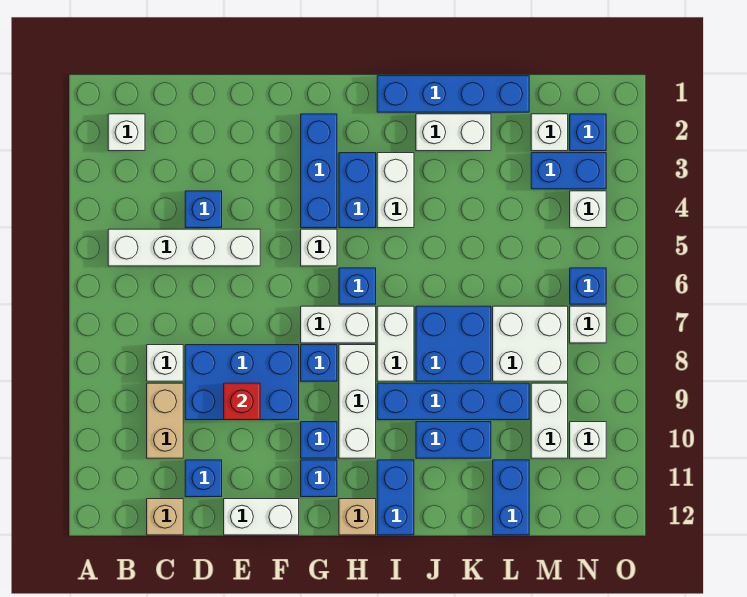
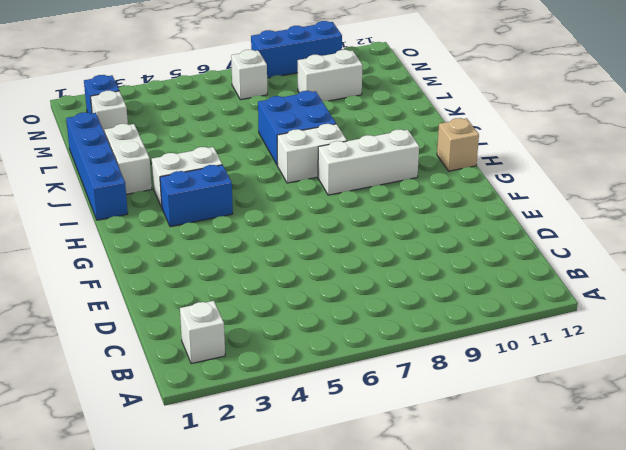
blue 1x3 brick [251,21,342,78] -> blue 1x3 brick moved to [301,114,337,228]
none -> white 1x4 brick [108,229,260,266]
none -> white 1x1 brick [147,345,183,381]
none -> tan 1x2 brick [147,383,183,458]
none -> tan 1x1 brick [147,499,183,535]

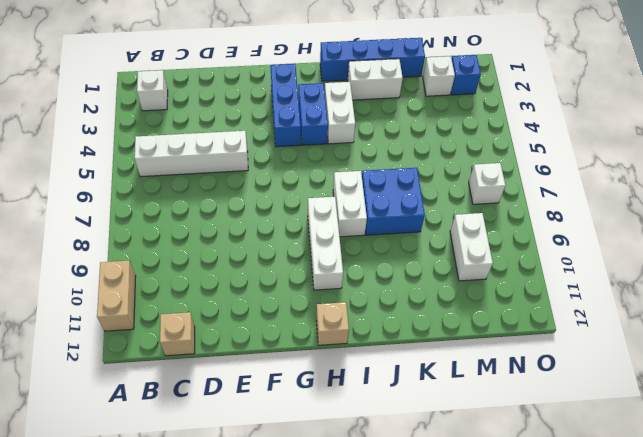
tan 1x2 brick [97,261,136,331] -> tan 1x2 brick moved to [147,383,183,458]
none -> white 1x1 brick [147,345,183,381]
none -> blue 1x1 brick [185,191,222,228]
none -> blue 2x3 brick [185,345,299,420]
none -> blue 1x1 brick [185,460,222,497]

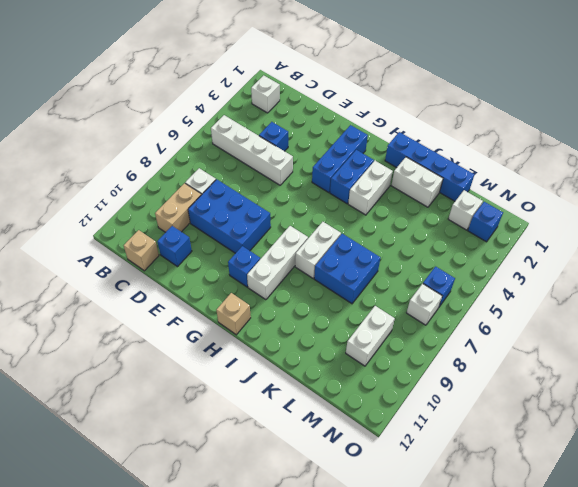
none -> white 1x2 brick [224,499,299,535]
none -> white 1x1 brick [301,229,337,266]
none -> white 1x2 brick [301,306,376,343]
none -> blue 1x1 brick [301,345,337,381]

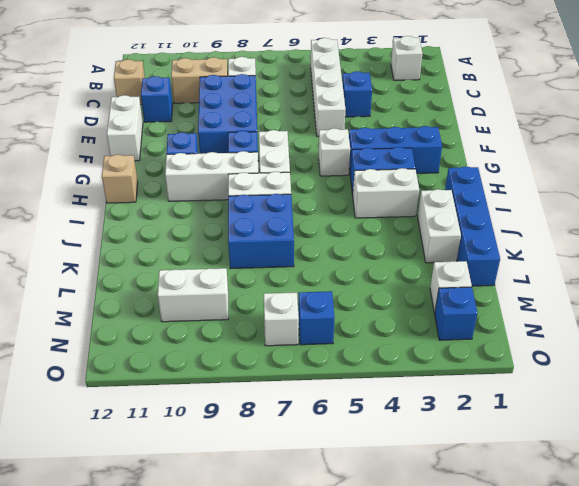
none -> blue 1x1 brick [301,460,337,497]
none -> blue 1x1 brick [339,268,376,304]
none -> blue 1x4 brick [377,383,529,420]
none -> blue 1x2 brick [377,460,414,535]

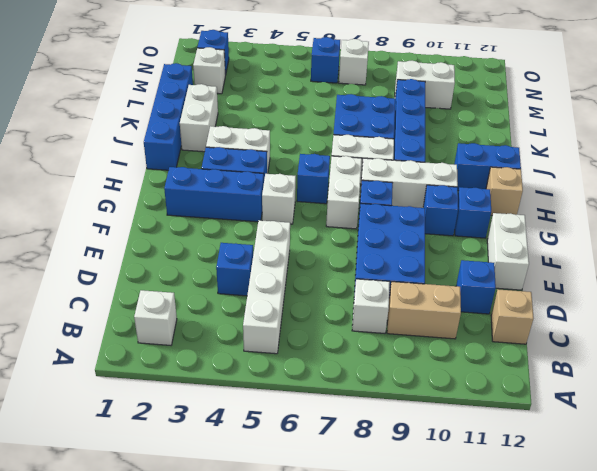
none -> blue 1x2 brick [416,422,491,458]
none -> white 2x2 brick [493,306,568,381]
none -> blue 1x2 brick [493,460,529,535]
none -> blue 1x2 brick [531,153,606,189]

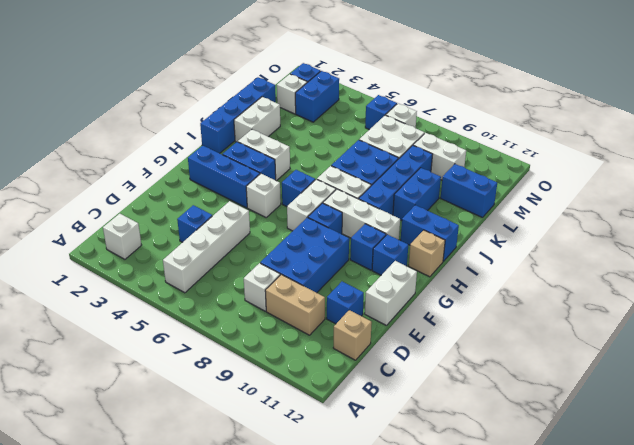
none -> white 1x1 brick [570,191,606,228]
none -> white 1x1 brick [570,422,606,458]
none -> red 1x1 brick [224,383,260,420]

